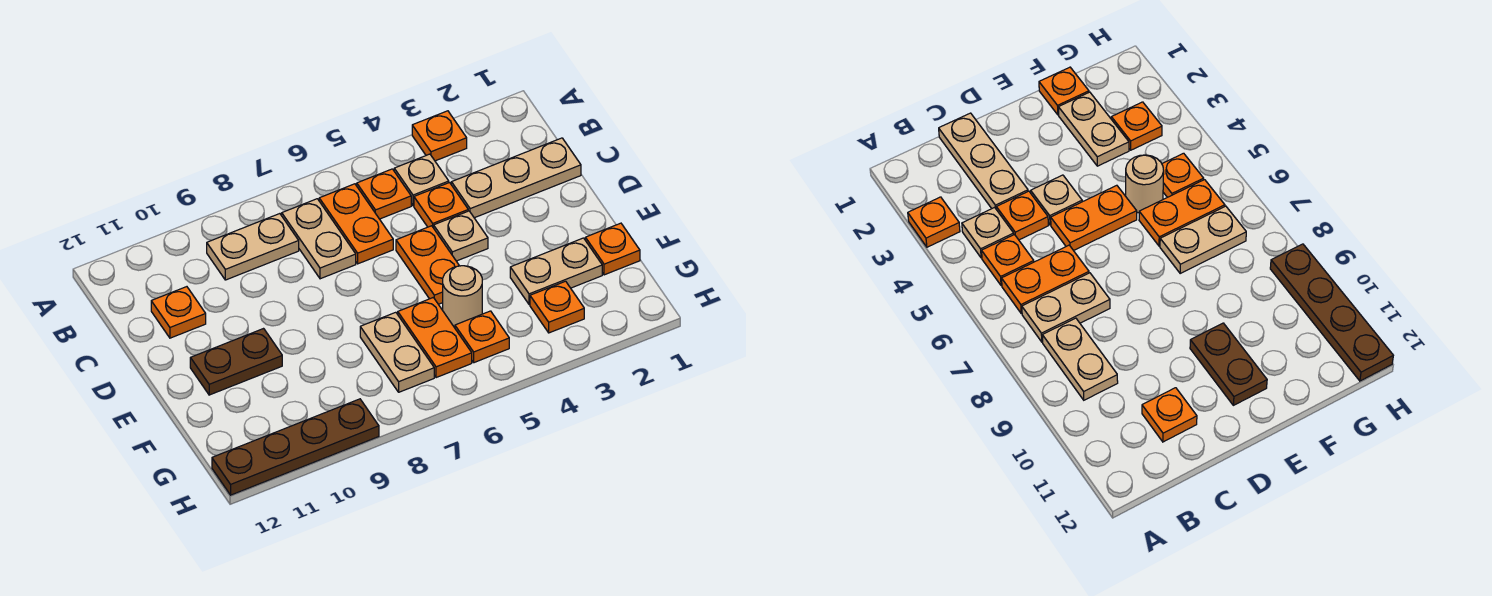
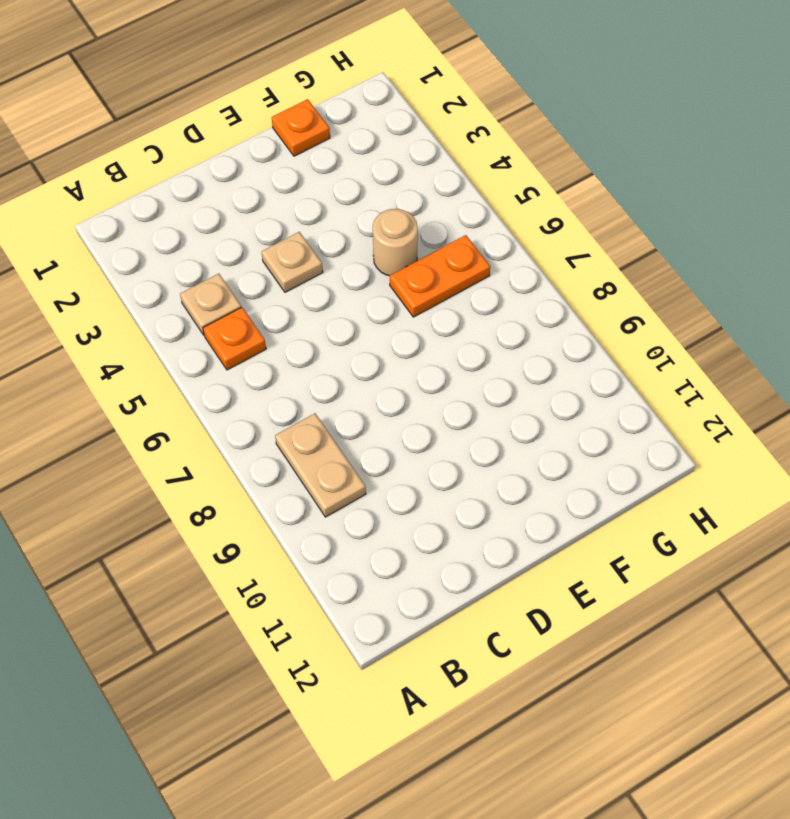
none -> orange 1x1 plate [412,111,467,161]
none -> orange 1x2 plate [319,184,393,264]
none -> tan 1x2 plate [282,199,356,279]

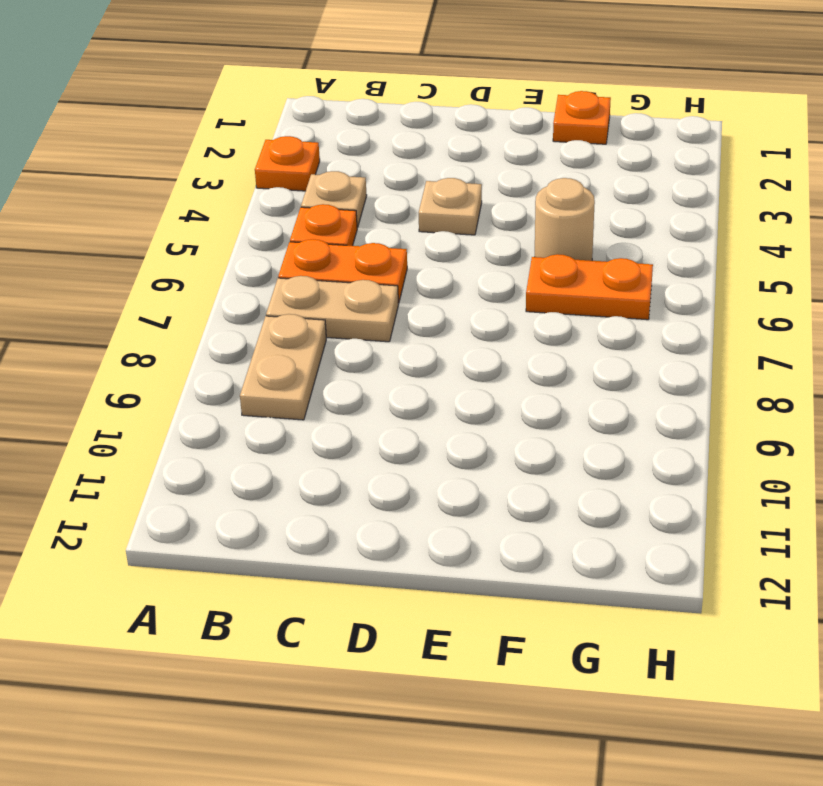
none -> tan 1x3 plate [451,138,581,218]
none -> orange 1x1 plate [414,183,468,228]
none -> orange 1x1 plate [151,287,206,338]

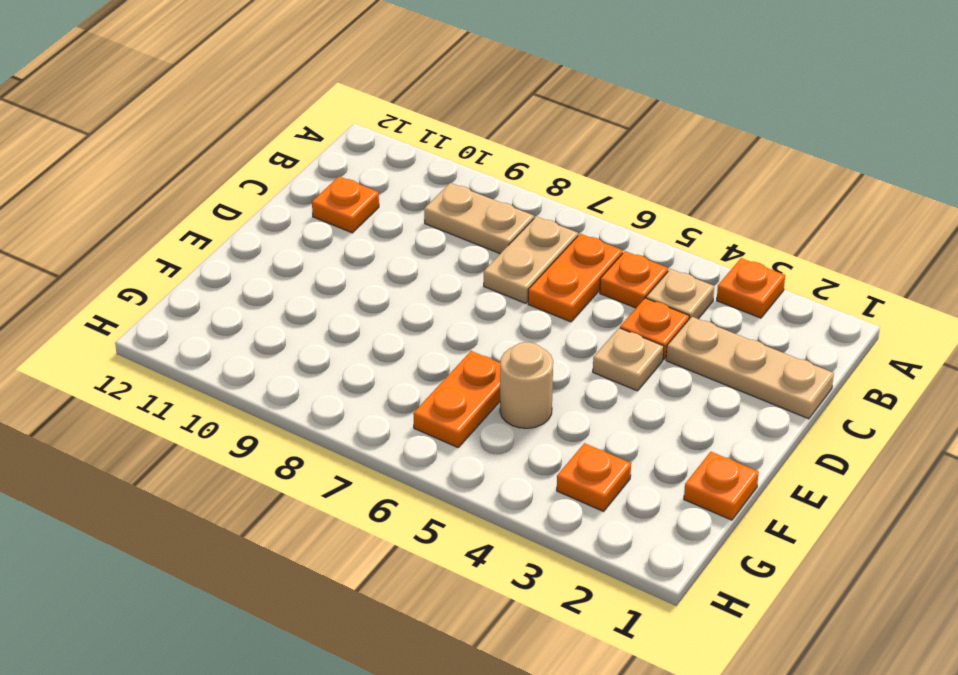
none -> orange 1x2 plate [396,226,459,304]
none -> brown 1x2 plate [190,329,282,395]
none -> tan 1x2 plate [510,238,602,305]

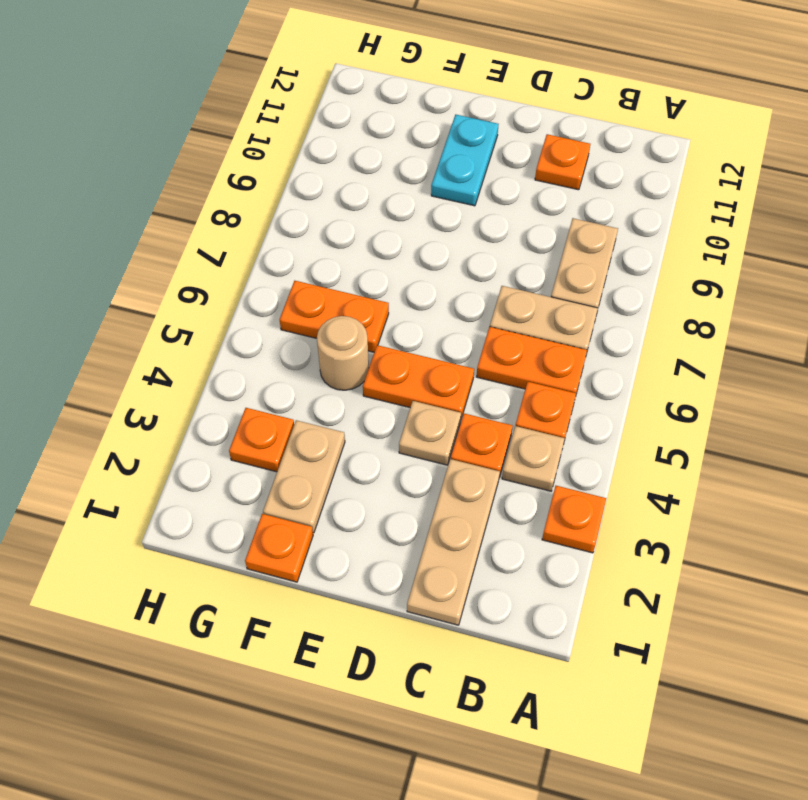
cyan 1x2 plate [431,115,499,206] -> brown 1x2 plate [190,329,282,395]
none -> tan 1x2 plate [360,312,434,392]
none -> orange 1x1 plate [455,311,509,363]
none -> brown 1x4 plate [212,399,379,495]

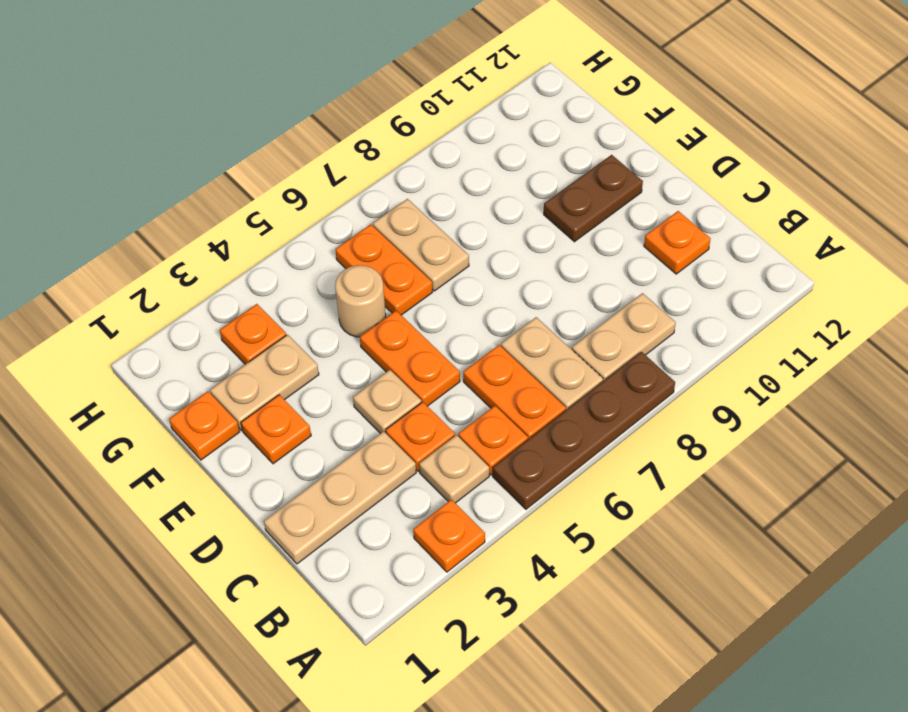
brown 1x4 plate [493,352,675,509] -> brown 1x4 plate moved to [212,399,379,495]
orange 1x1 plate [241,395,311,464] -> orange 1x1 plate moved to [455,311,509,363]

